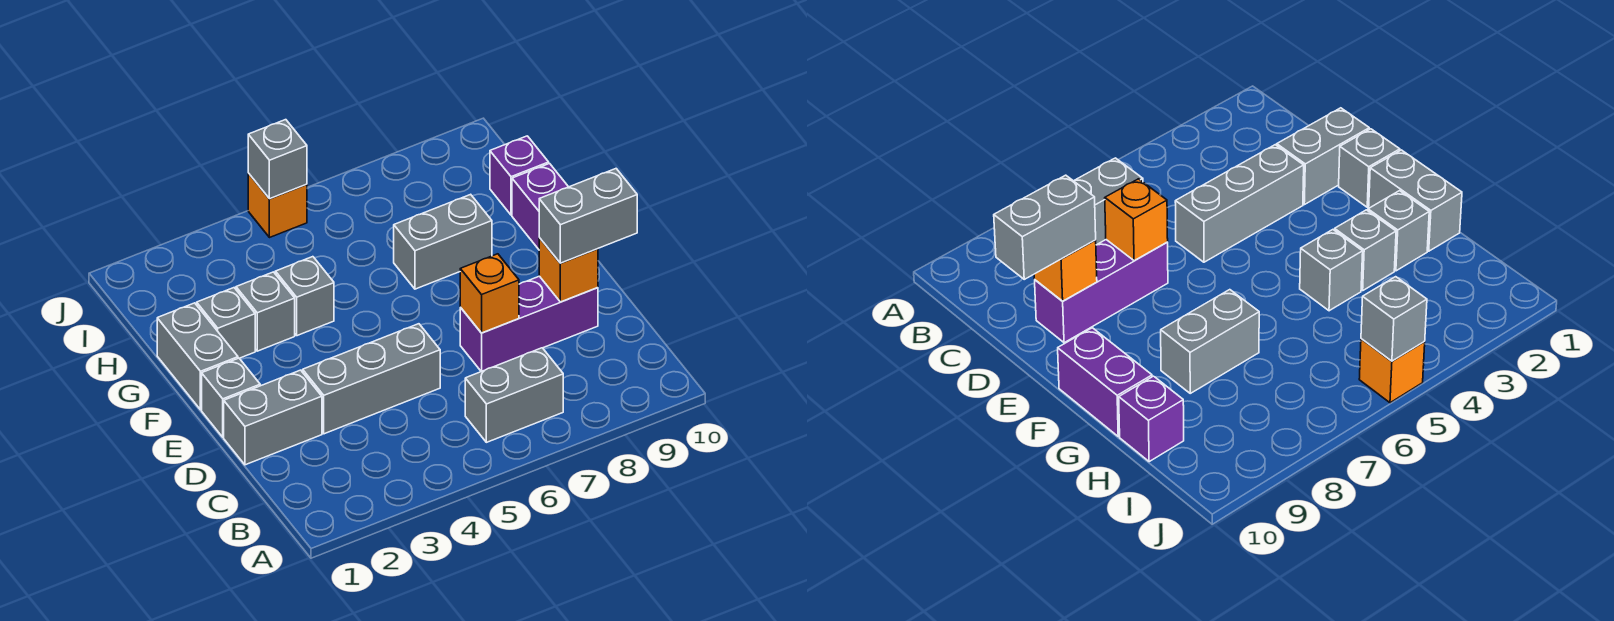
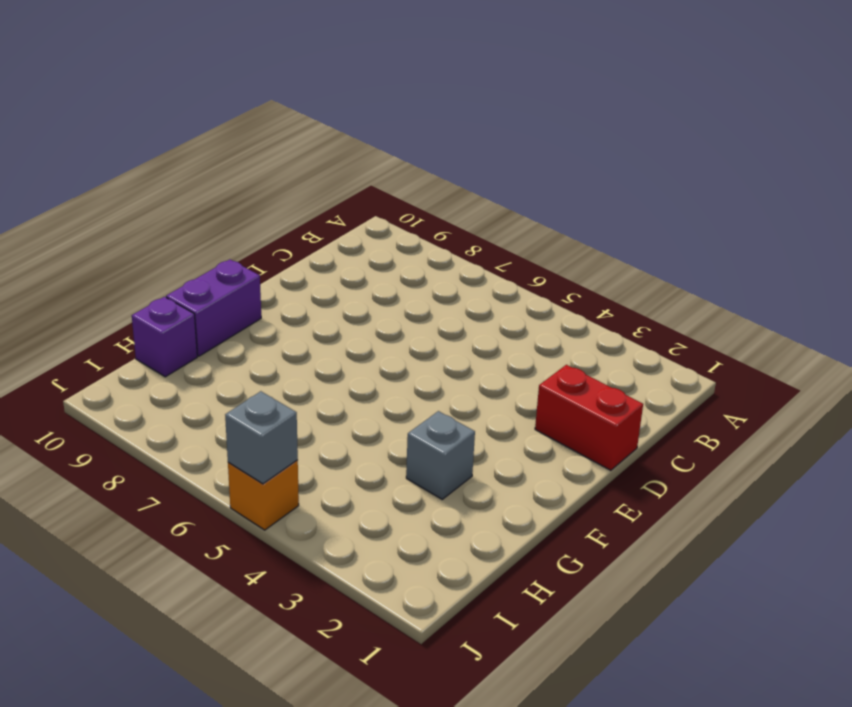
red 1x2 brick [535,365,643,470] -> grey 1x2 brick [224,370,322,465]
none -> grey 1x2 brick [465,348,563,442]
none -> grey 1x3 brick [303,324,440,434]
none -> purple 1x3 brick [460,276,598,372]

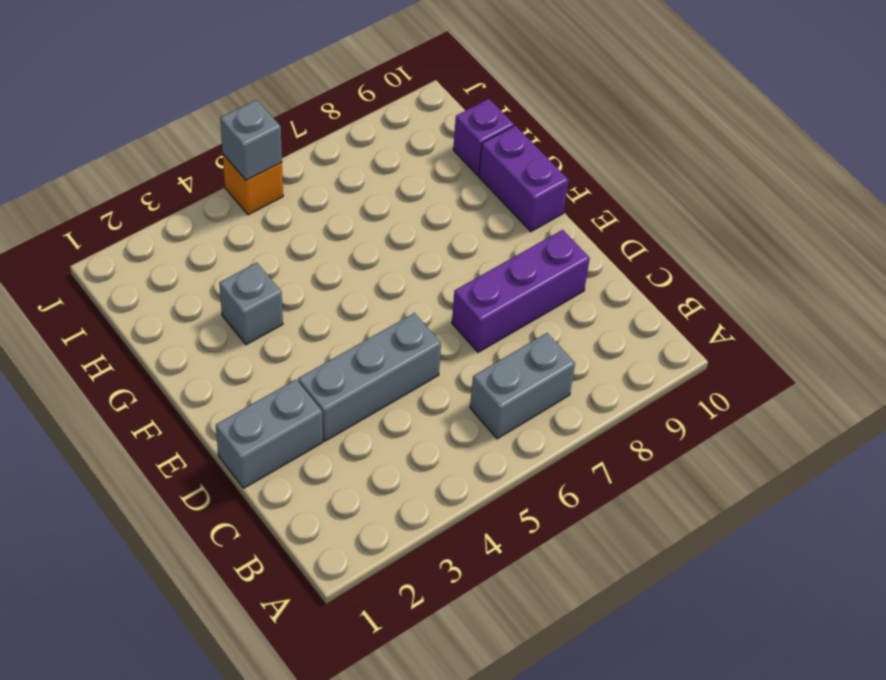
none -> grey 1x1 brick [202,358,260,437]
none -> grey 1x2 brick [157,303,238,410]
none -> grey 1x1 brick [196,288,255,358]

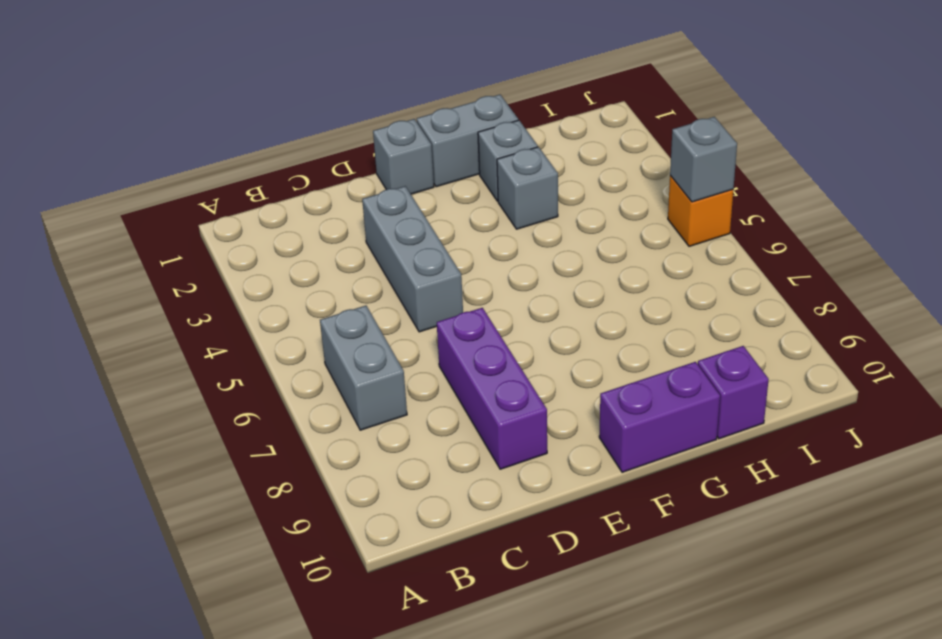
none -> grey 1x2 brick [224,370,322,465]
none -> grey 1x1 brick [275,257,334,336]
none -> grey 1x2 brick [394,194,492,289]

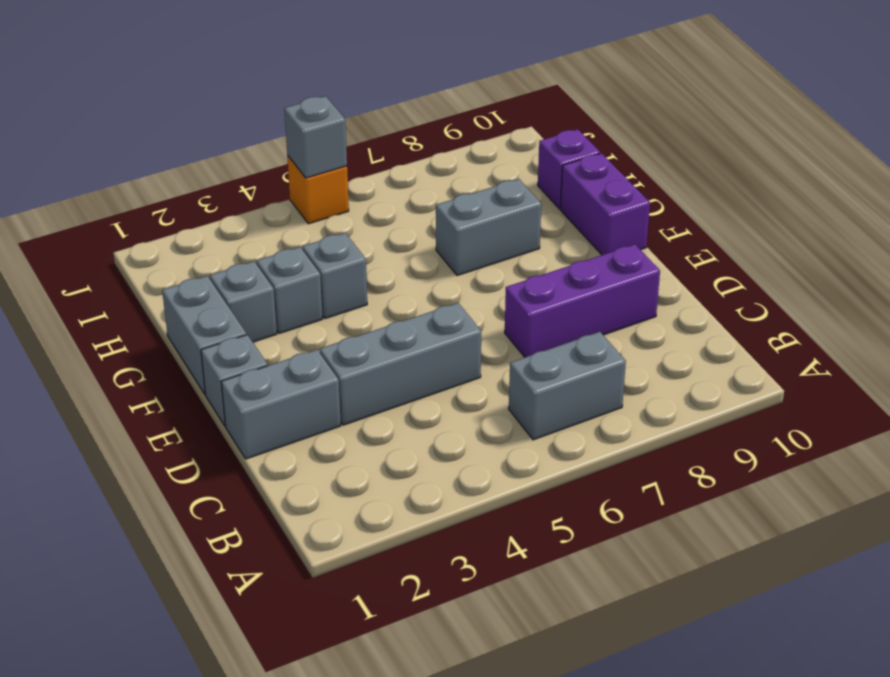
none -> orange 1x1 brick [460,254,519,333]
none -> orange 1x1 brick [539,238,598,302]
none -> grey 1x2 brick [539,169,637,263]

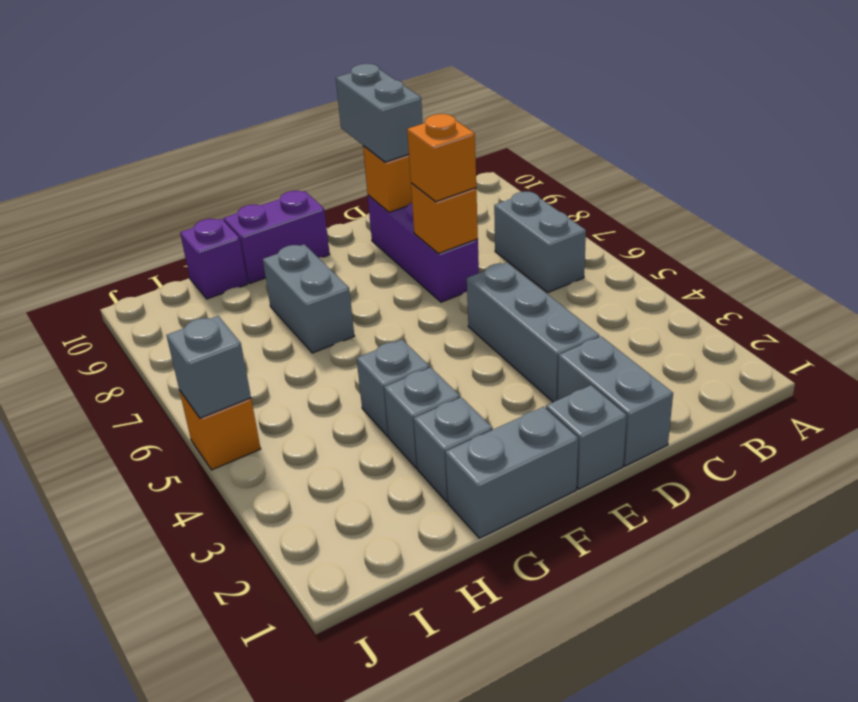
orange 1x1 brick [407,114,476,202] -> none

